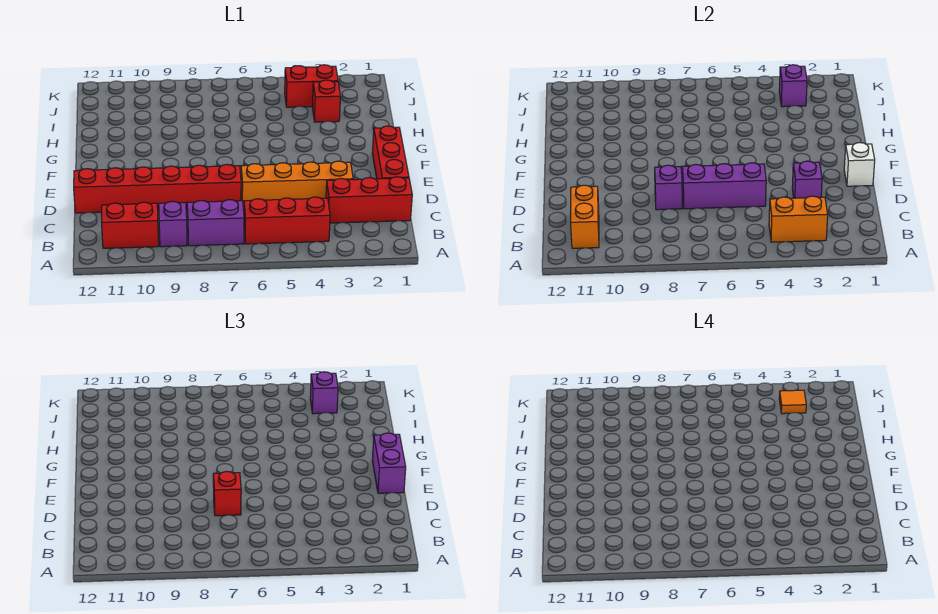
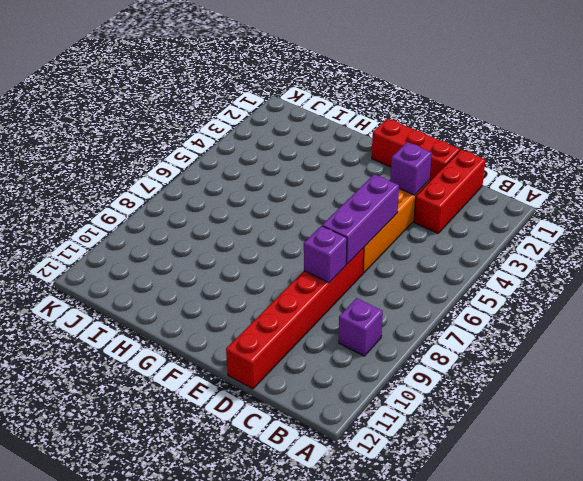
none -> red 1x3 brick [244,197,330,244]
none -> purple 1x2 brick [187,200,244,246]
none -> red 1x2 brick [102,202,159,248]

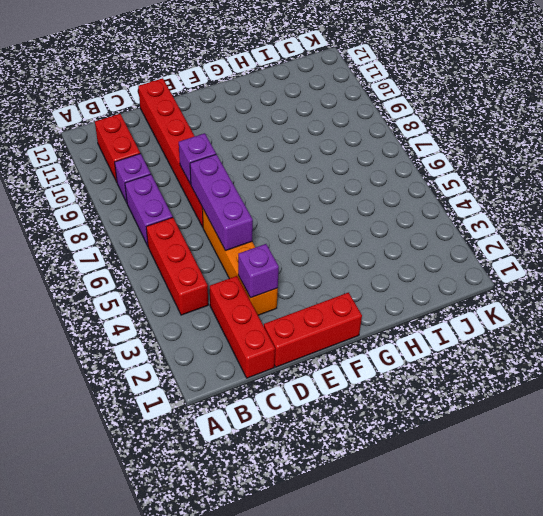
none -> red 1x1 brick [312,80,340,122]
none -> red 1x2 brick [285,65,338,107]
none -> orange 1x2 brick [769,196,828,242]

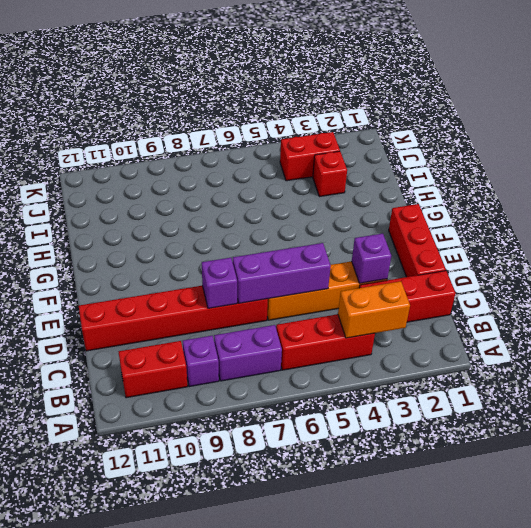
none -> orange 1x2 brick [571,185,599,248]
none -> white 1x1 brick [844,142,875,186]
none -> purple 1x1 brick [779,65,807,107]

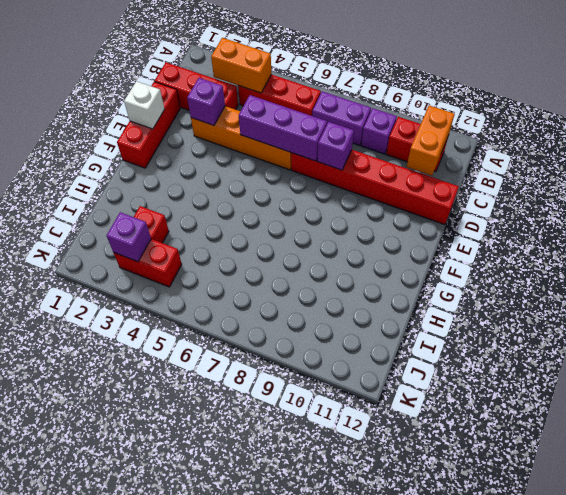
none -> red 1x1 brick [213,471,241,516]
none -> purple 1x2 brick [372,433,406,493]
none -> purple 1x1 brick [310,372,338,414]

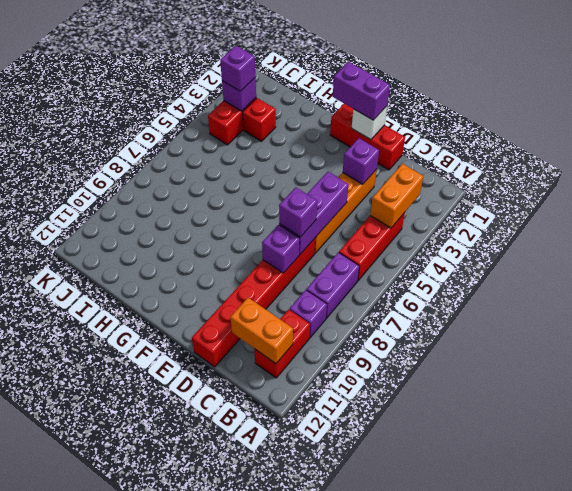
purple 1x1 brick [279,187,317,237] -> red 1x1 brick [213,471,241,516]
none -> red 1x3 brick [326,177,412,223]
none -> orange 1x1 tile [779,390,806,414]

